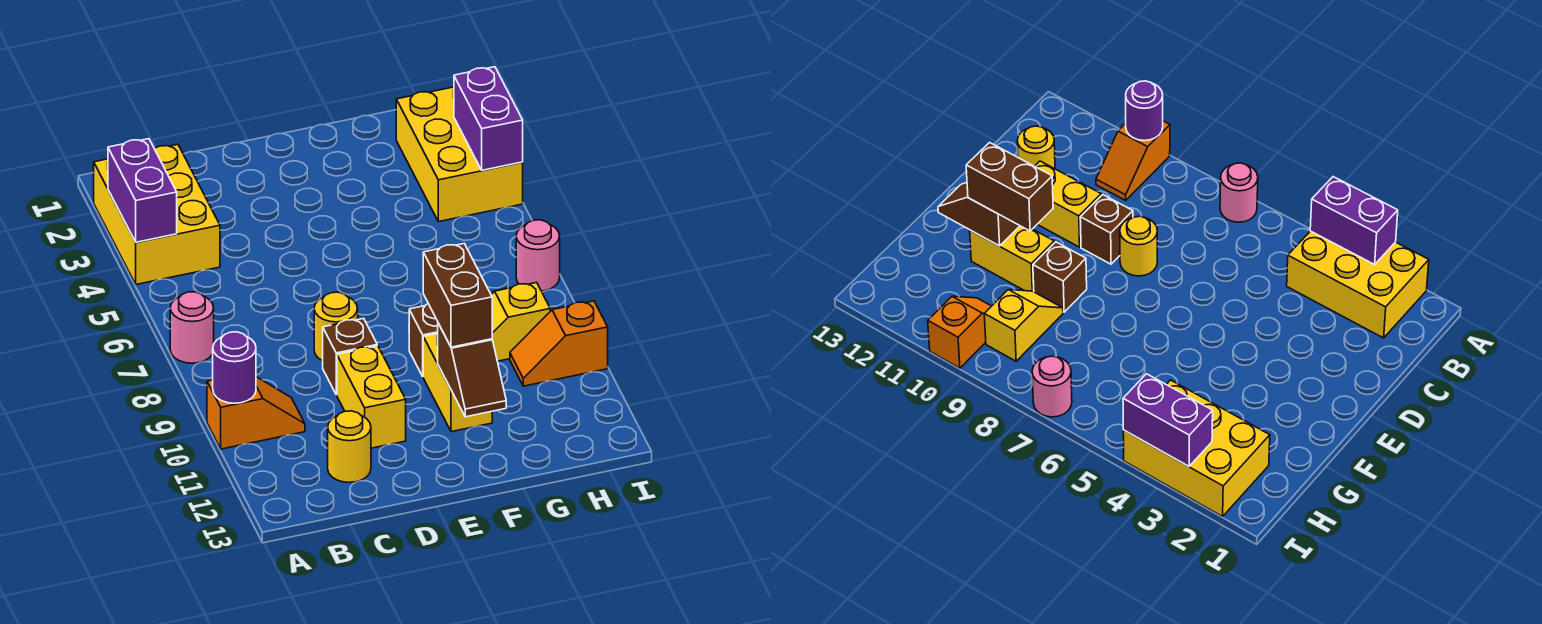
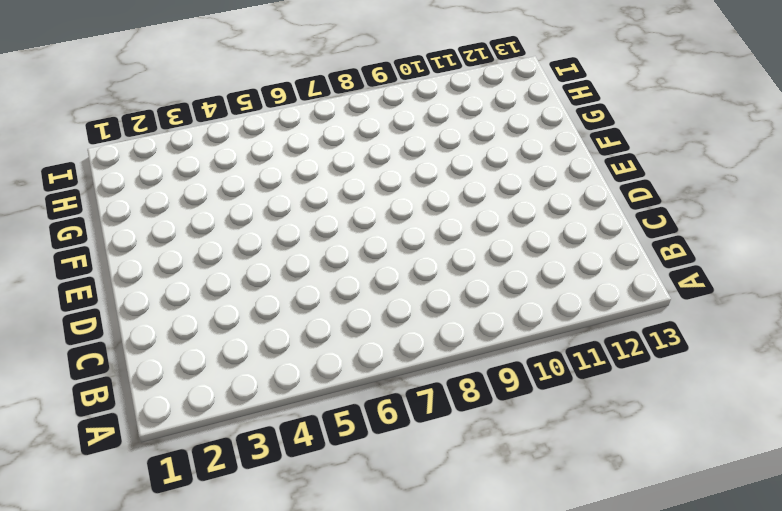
none -> yellow 2x3 brick [94,144,220,284]
none -> pink 1x1 round brick [170,292,214,363]
none -> orange 1x2 slope [207,377,305,449]

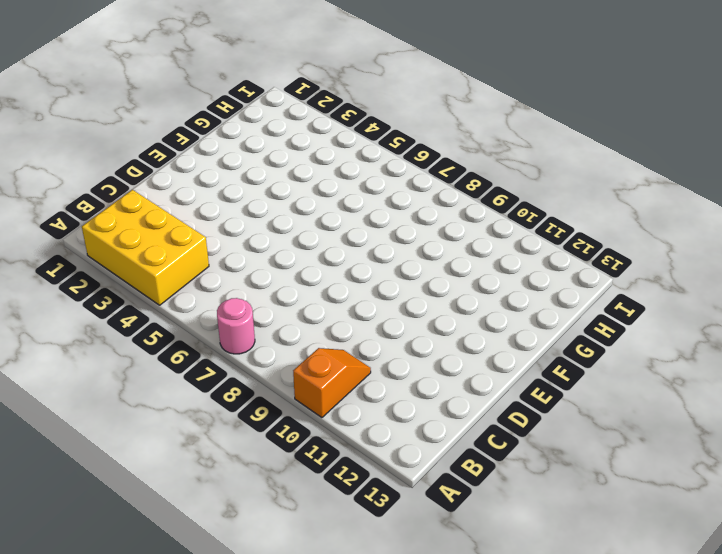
none -> yellow 1x1 round brick [328,411,371,483]
none -> yellow 1x1 round brick [314,292,358,361]
none -> brown 1x1 brick [323,318,377,395]

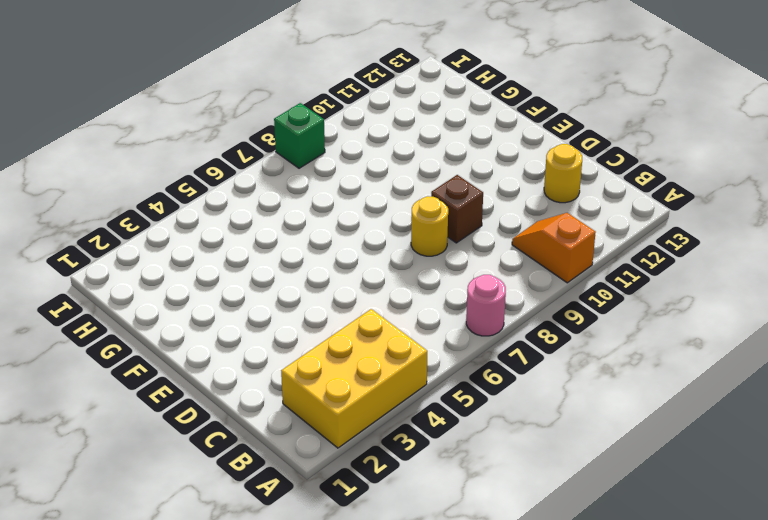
green 1x1 brick [274,103,325,168] -> none
none -> yellow 1x2 brick [337,346,406,448]
none -> brown 1x1 brick [409,304,438,376]
none -> yellow 1x2 brick [423,333,492,432]

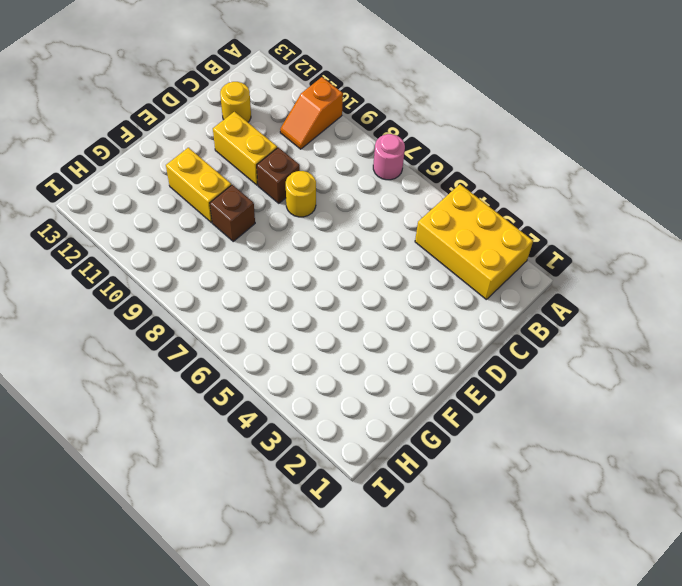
none -> yellow 1x2 slope [491,282,550,361]
none -> yellow 2x3 brick [396,87,523,222]
none -> orange 1x2 slope [510,301,608,386]

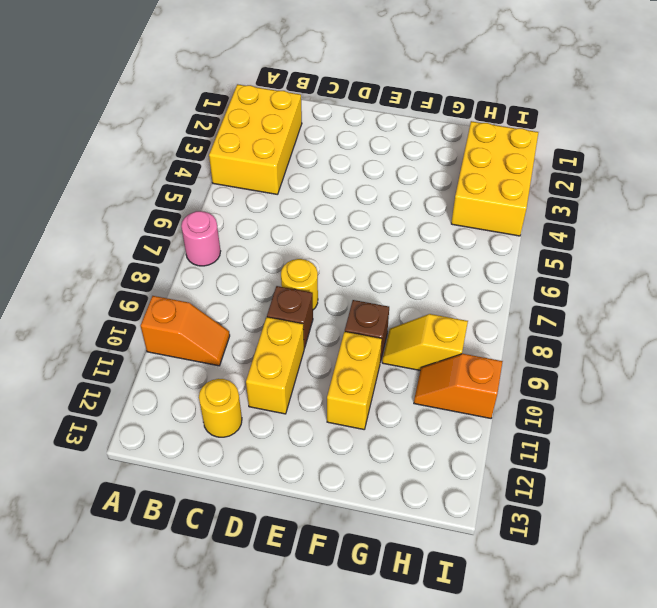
none -> pink 1x1 round brick [516,220,560,291]
none -> purple 1x2 brick [108,139,177,242]
none -> purple 1x1 round brick [213,332,256,403]

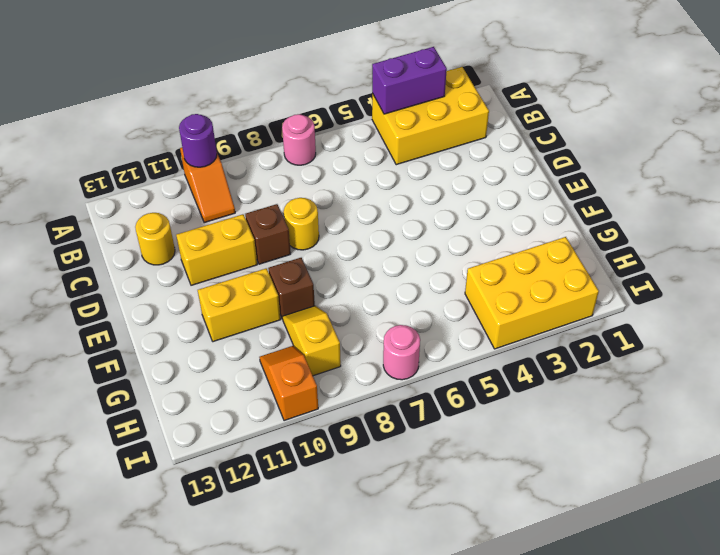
none -> brown 1x2 slope [438,323,506,417]
none -> purple 1x2 brick [454,67,523,170]
none -> brown 1x2 brick [423,244,492,347]

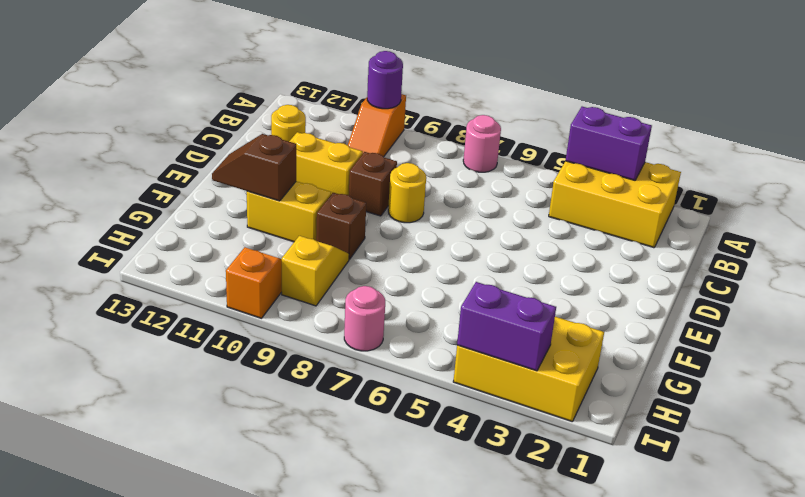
none -> brown 1x2 brick [423,244,492,347]

